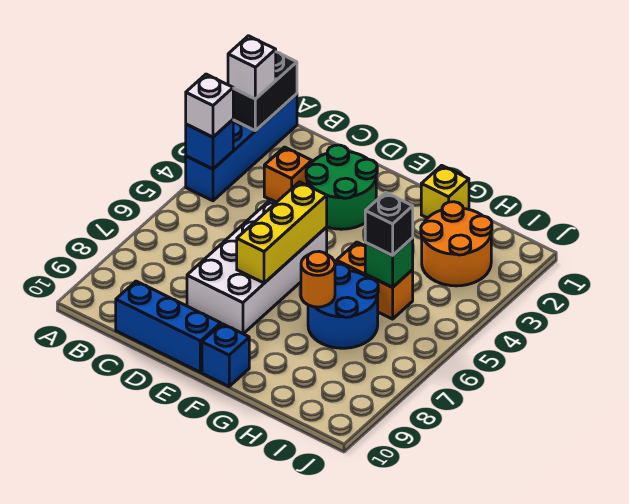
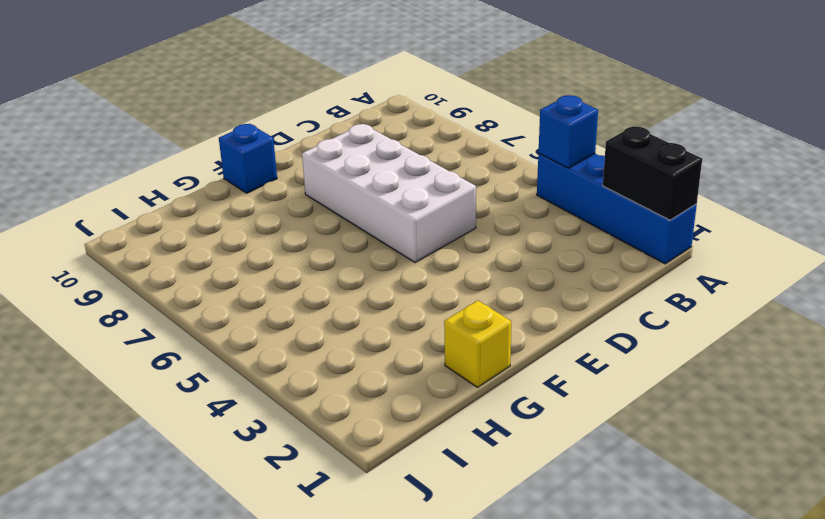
none -> orange 1x1 brick [264,147,312,202]
none -> blue 1x3 brick [116,281,221,372]
none -> green 2x2 round brick [306,145,377,229]

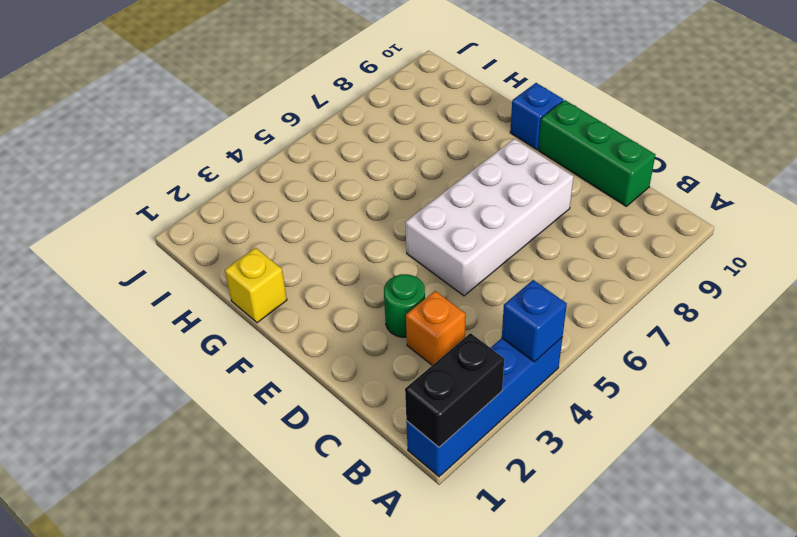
green 1x3 brick [538,100,655,206] -> blue 1x3 brick [116,281,221,372]
green 1x1 round brick [384,274,425,338] -> green 2x2 round brick [306,145,377,229]
none -> orange 1x2 brick [337,242,413,319]
none -> blue 2x2 round brick [308,264,378,348]
none -> orange 2x2 round brick [421,202,492,286]

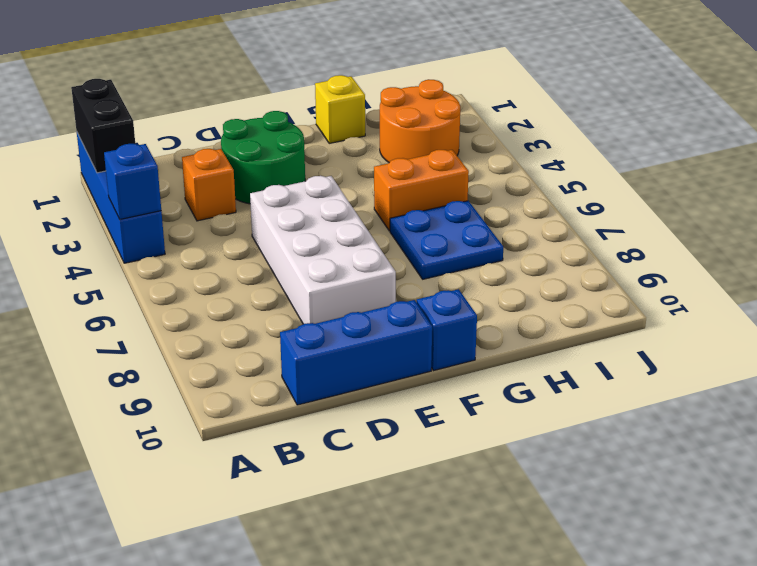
blue 2x2 plate [390,201,503,279] -> blue 2x2 round brick [308,264,378,348]
none -> yellow 1x3 brick [237,182,327,283]
none -> orange 1x1 round brick [301,252,335,307]
none -> green 1x1 brick [365,238,413,287]

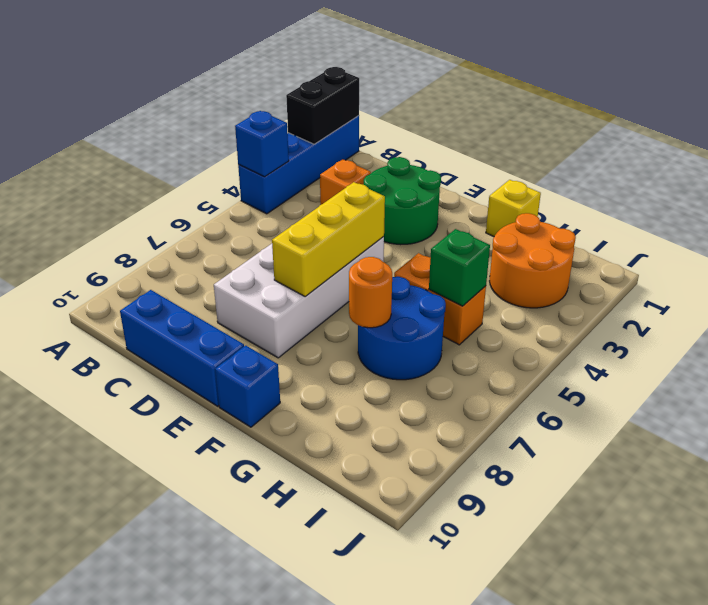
none -> white 1x1 brick [228,36,276,99]
none -> white 1x1 brick [186,74,233,137]
none -> black 1x1 brick [365,192,413,256]

